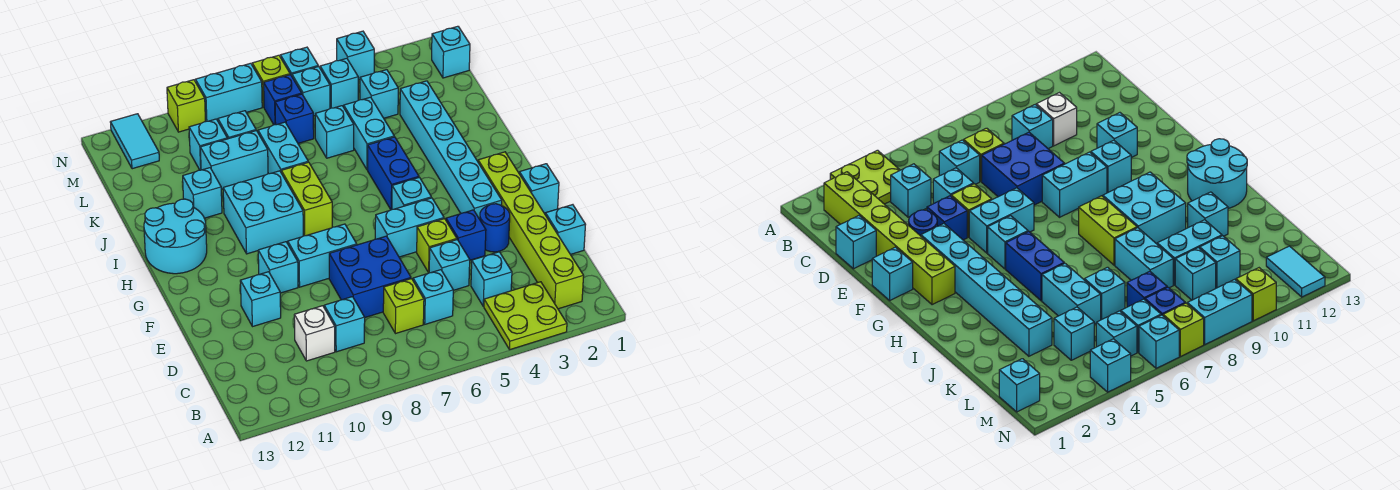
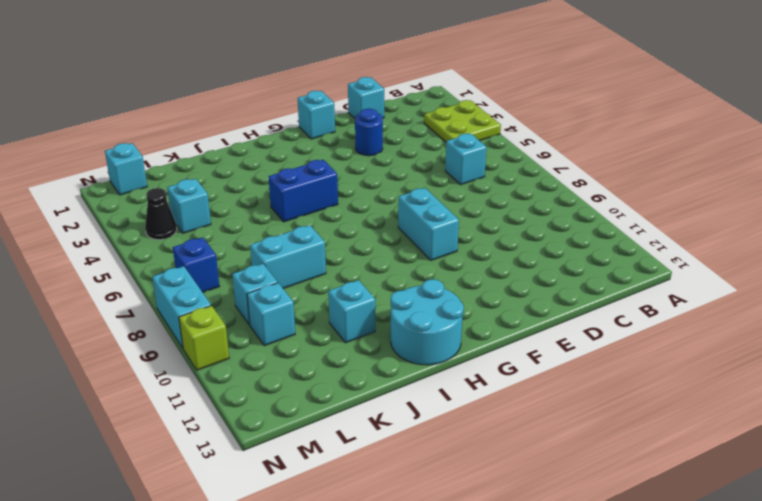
black 1x1 cone [145,188,177,240] -> none
none -> lime 1x6 brick [478,152,584,309]
none -> cyan 1x1 brick [471,252,512,306]
none -> lime 1x1 brick [383,279,424,334]
none -> cyan 1x1 brick [324,297,365,352]

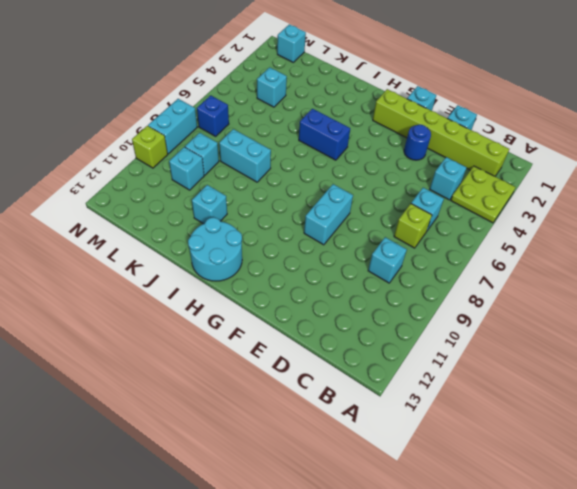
none -> white 1x1 brick [294,306,335,361]
none -> cyan 1x1 brick [429,240,470,290]
none -> blue 2x2 brick [329,236,411,317]
none -> blue 1x1 brick [446,210,486,260]

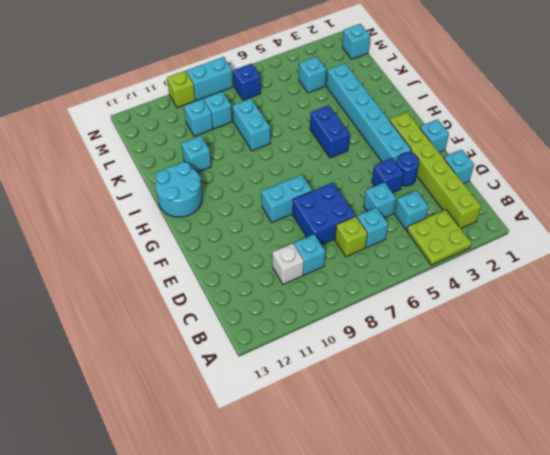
none -> lime 1x1 brick [417,219,457,273]
none -> cyan 1x1 brick [240,272,281,327]
none -> cyan 1x2 brick [375,198,444,257]
none -> cyan 1x1 brick [258,242,298,293]

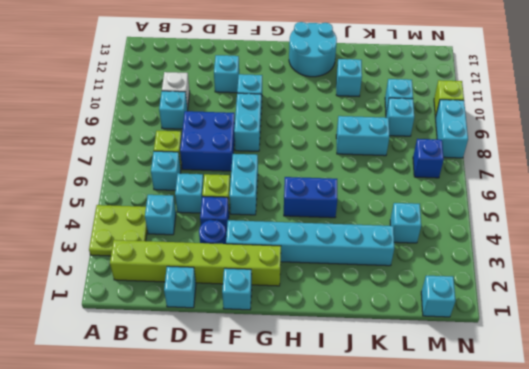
none -> cyan 1x1 brick [392,177,431,209]
none -> lime 1x2 brick [281,162,332,236]
none -> cyan 2x2 brick [223,171,303,254]
none -> cyan 1x2 brick [344,97,394,170]

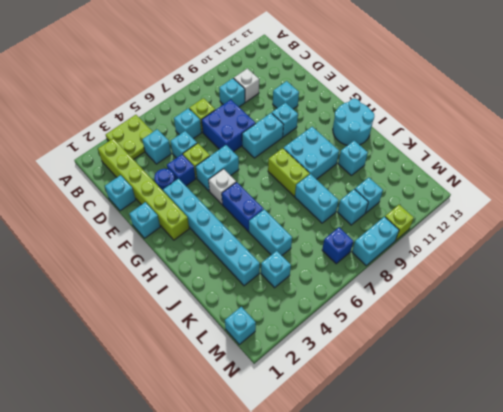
white 1x1 brick [209,169,236,204] -> cyan 1x1 brick [392,177,431,209]
none -> cyan 1x1 brick [315,106,354,158]
none -> cyan 1x2 brick [200,131,268,189]
none -> blue 1x1 brick [275,94,314,143]
none -> cyan 1x1 brick [320,58,358,108]

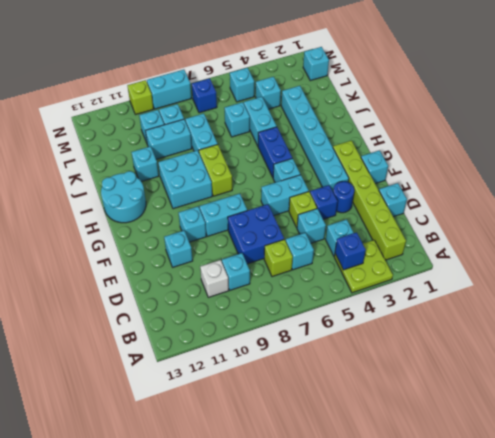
blue 1x1 brick [335,232,366,270] -> blue 1x1 brick moved to [275,94,314,143]
none -> cyan 1x1 brick [292,66,330,116]
none -> cyan 1x2 tile [110,114,159,169]
none -> cyan 1x1 brick [337,31,374,80]
none -> cyan 1x1 brick [281,47,318,76]

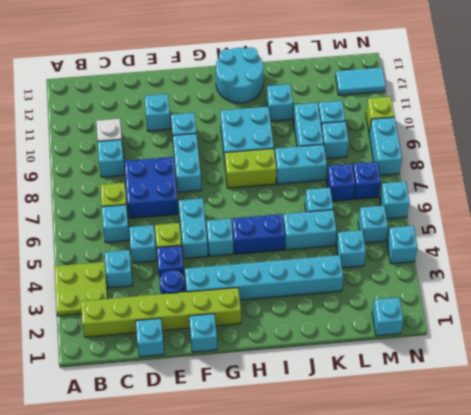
none -> cyan 1x1 brick [292,66,330,116]
none -> lime 1x1 brick [252,55,290,107]

